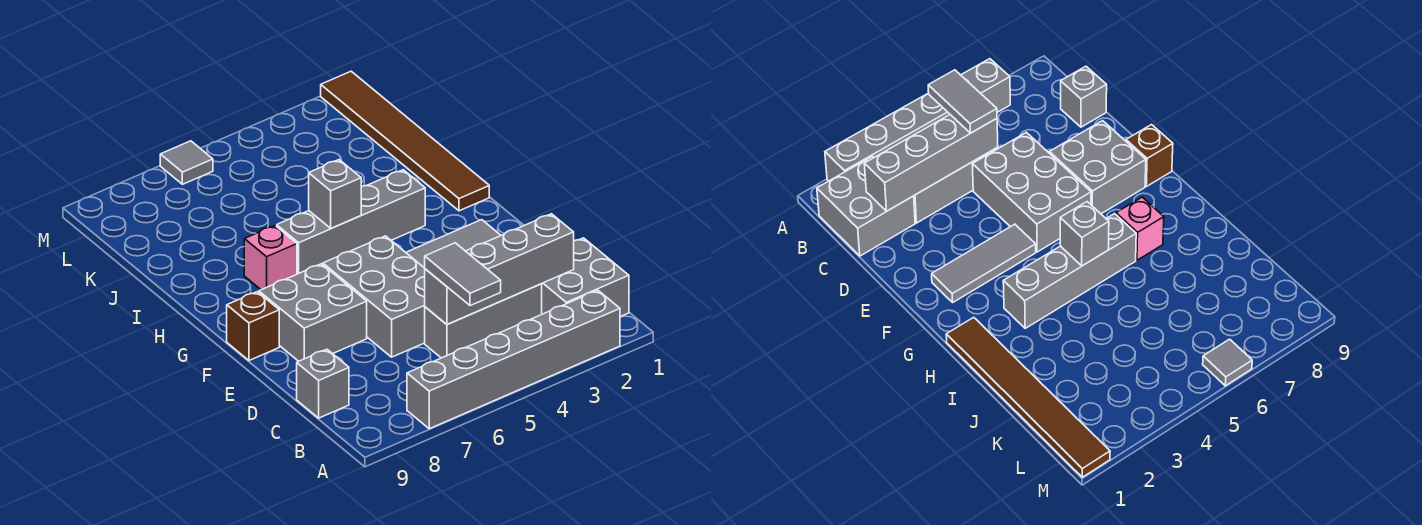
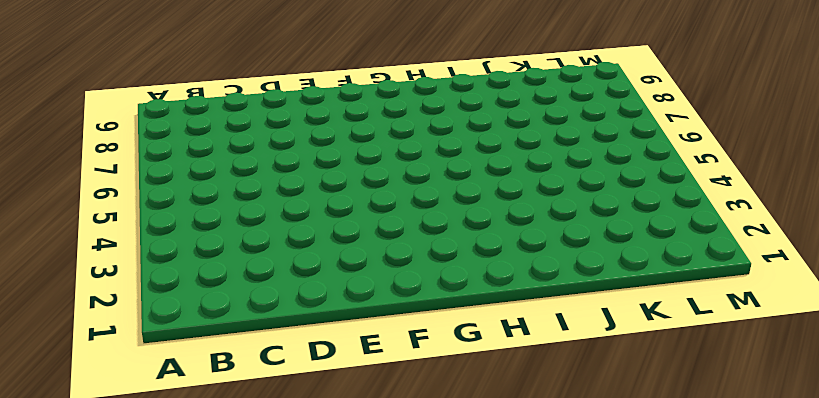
none -> grey 1x6 brick [407,290,620,429]
none -> grey 2x2 brick [542,238,629,317]
none -> grey 1x3 brick [425,284,542,358]

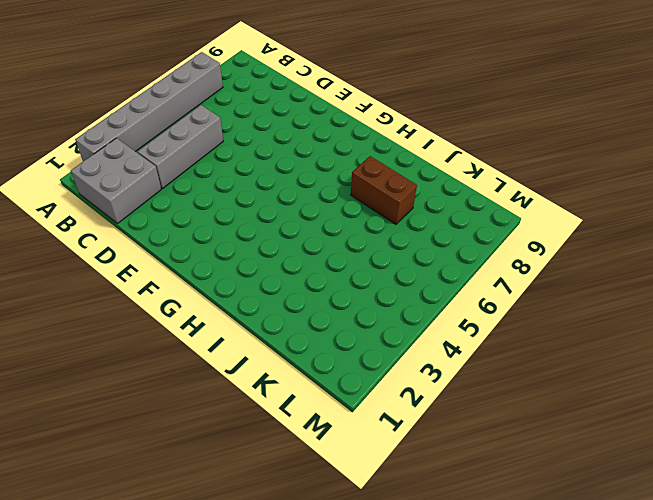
brown 1x2 brick [351,156,417,224] -> none
none -> grey 1x1 brick [297,349,349,418]
none -> grey 2x3 brick [323,236,425,357]
none -> grey 2x2 brick [259,264,367,361]

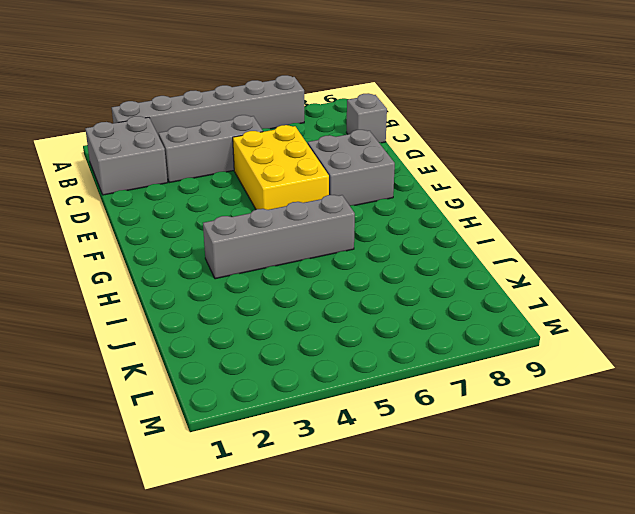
yellow 2x3 brick [233,125,329,210] -> grey 2x3 brick [323,236,425,357]
none -> grey 1x3 tile [406,220,501,268]
none -> brown 1x1 brick [227,292,279,360]
none -> brown 1x6 tile [321,71,489,211]

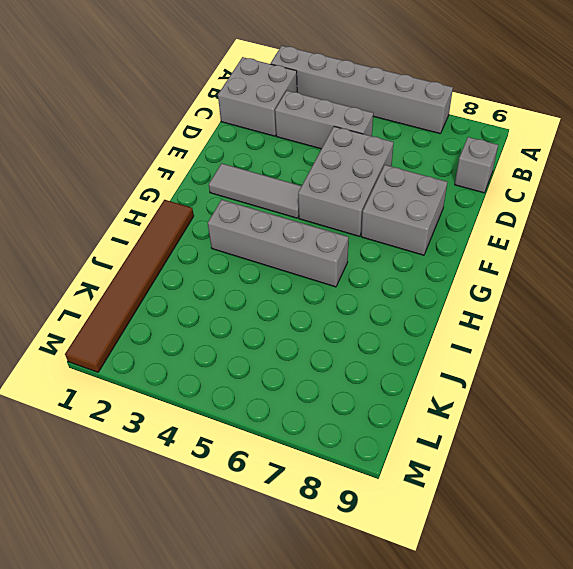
none -> brown 1x1 brick [227,292,279,360]
none -> pink 1x1 brick [244,226,297,290]
none -> grey 1x1 tile [160,141,213,184]

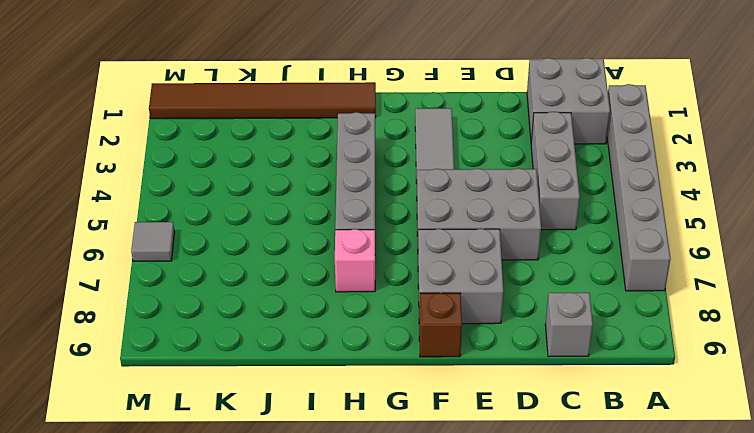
none -> grey 1x4 brick [425,214,574,325]
none -> grey 1x1 brick [309,160,361,228]
none -> grey 1x2 tile [425,243,501,306]

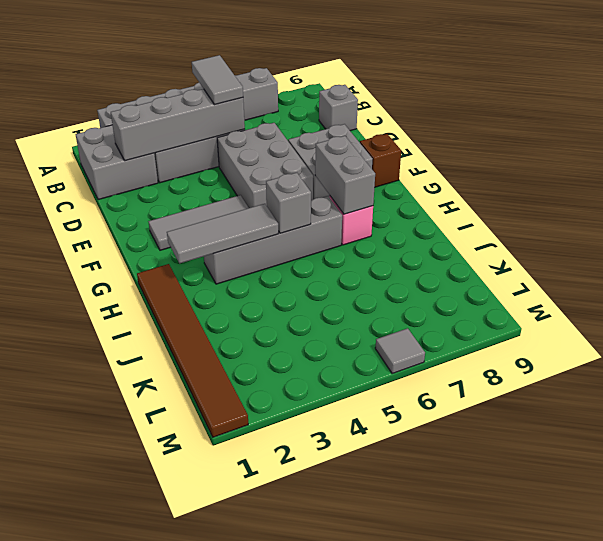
grey 1x2 brick [315,136,375,214] -> none
grey 1x3 tile [167,204,278,264] -> none

